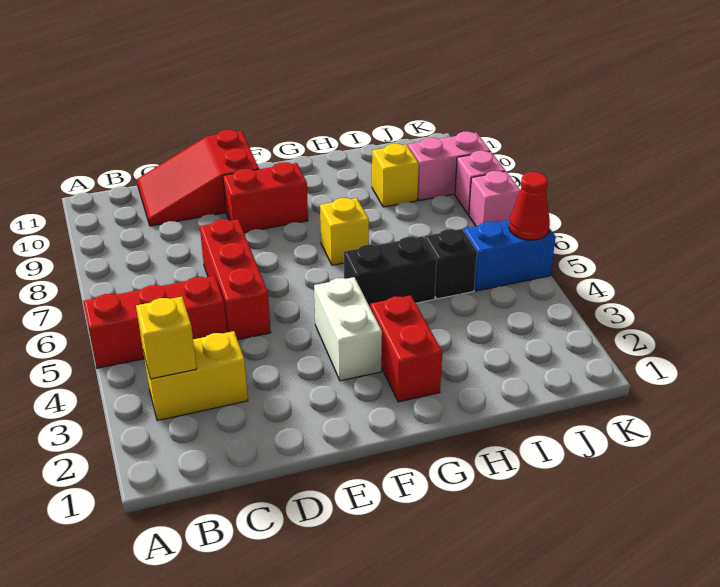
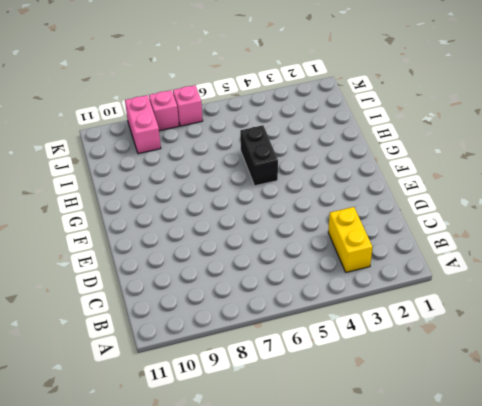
none -> red 1x3 brick [83,276,227,368]
none -> red 2x3 slope [137,130,259,226]
none -> red 1x3 brick [200,219,271,340]

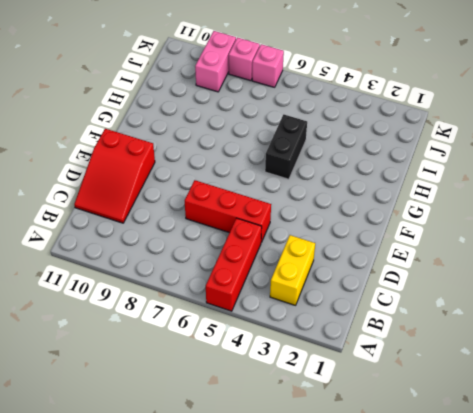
none -> red 1x2 brick [223,162,308,232]
none -> white 1x2 brick [314,277,382,381]
none -> red 1x2 brick [370,295,442,402]

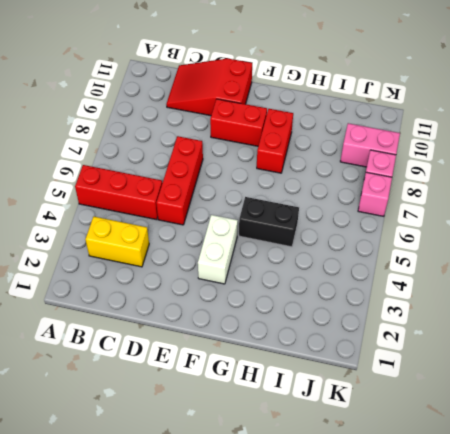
red 1x2 brick [257,109,293,173] -> red 1x2 brick moved to [370,295,442,402]
none -> yellow 1x1 brick [320,198,369,265]
none -> black 1x1 brick [424,229,477,299]
none -> yellow 1x1 brick [372,144,419,207]

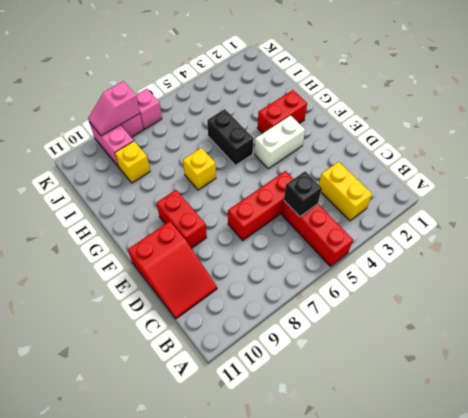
black 1x1 brick [284,171,322,217] -> black 1x1 brick moved to [424,229,477,299]
pink 1x2 slope [88,81,140,136] -> none
none -> blue 1x2 brick [464,220,556,291]
none -> yellow 1x1 brick [136,297,197,379]
none -> red 1x1 cone [509,172,550,240]

